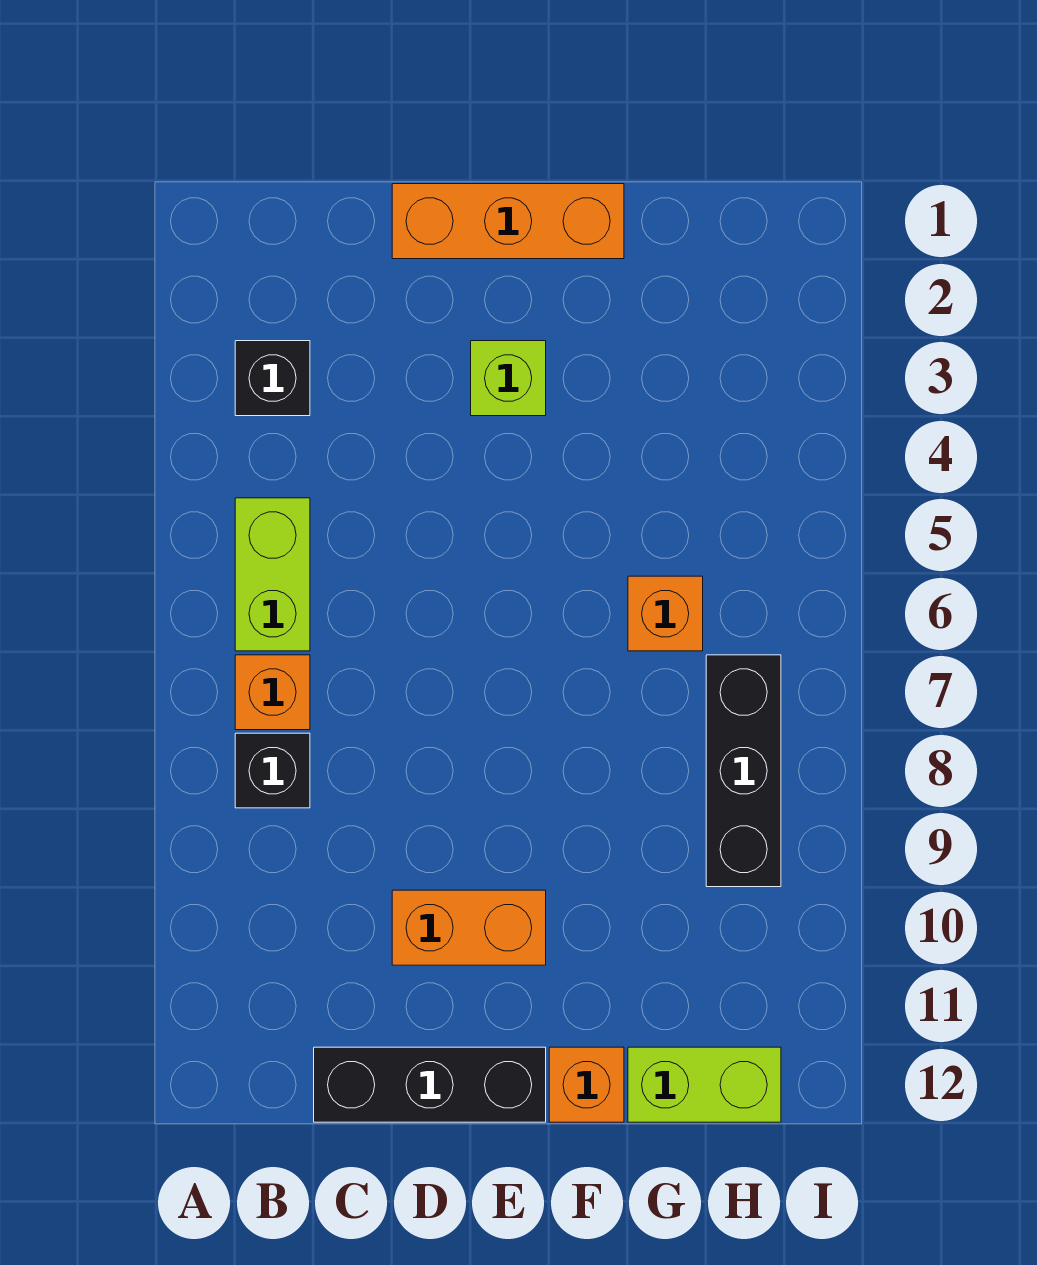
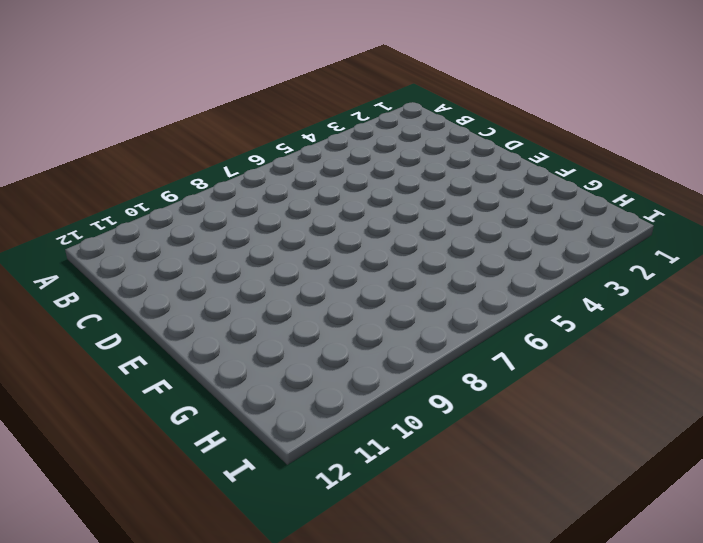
none -> black 1x1 brick [235,341,310,416]
none -> lime 1x2 brick [235,498,310,651]
none -> orange 1x1 brick [235,655,310,730]

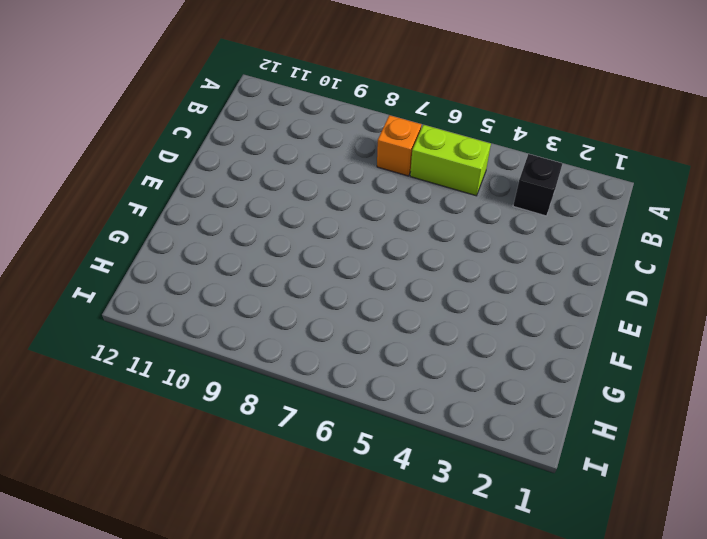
none -> black 1x1 brick [235,733,310,808]
none -> black 1x3 brick [314,1047,546,1122]
none -> orange 1x3 brick [392,184,624,259]

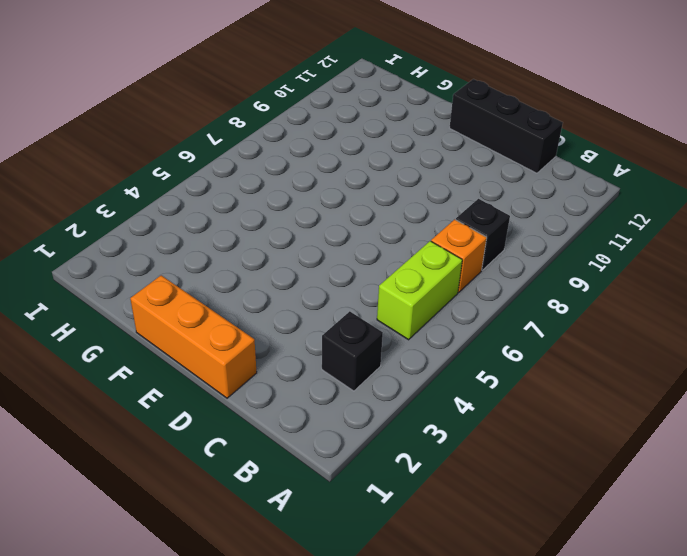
none -> orange 1x2 brick [392,890,546,965]
none -> lime 1x1 brick [471,341,546,416]
none -> orange 1x1 brick [549,1047,624,1122]

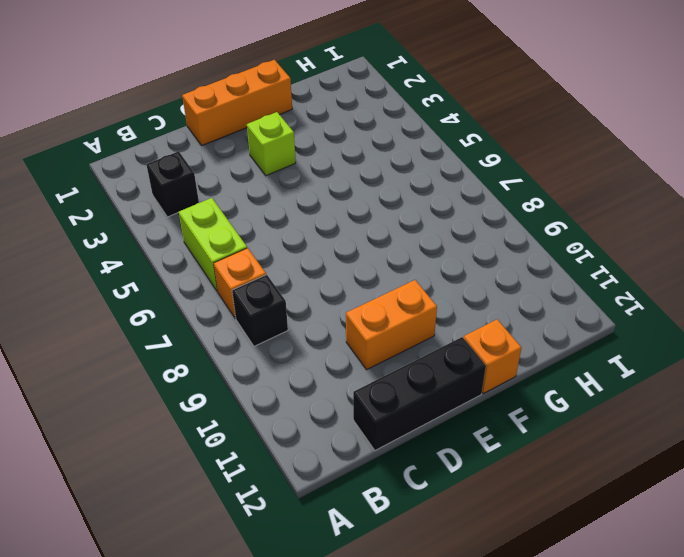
none -> orange 1x1 brick [628,576,703,651]
none -> lime 1x2 brick [628,1047,781,1122]
none -> black 1x3 brick [706,655,781,887]

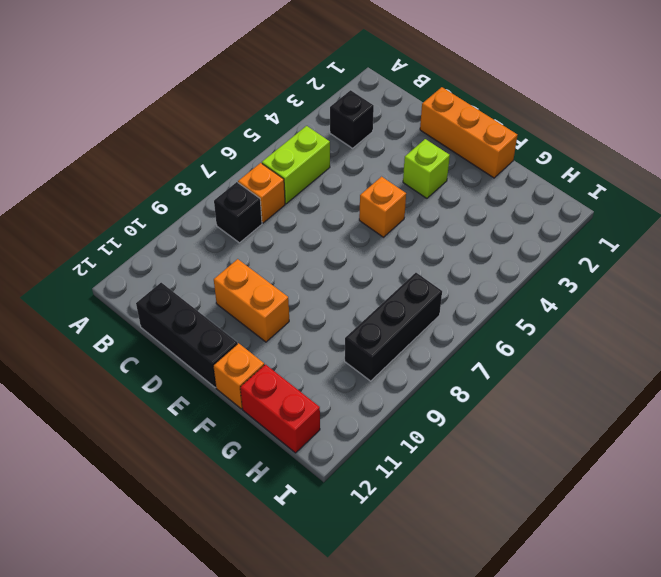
orange 1x1 brick [359,177,406,237] -> orange 1x1 brick moved to [628,576,703,651]
red 1x2 brick [240,365,320,453] -> lime 1x2 brick [628,1047,781,1122]

